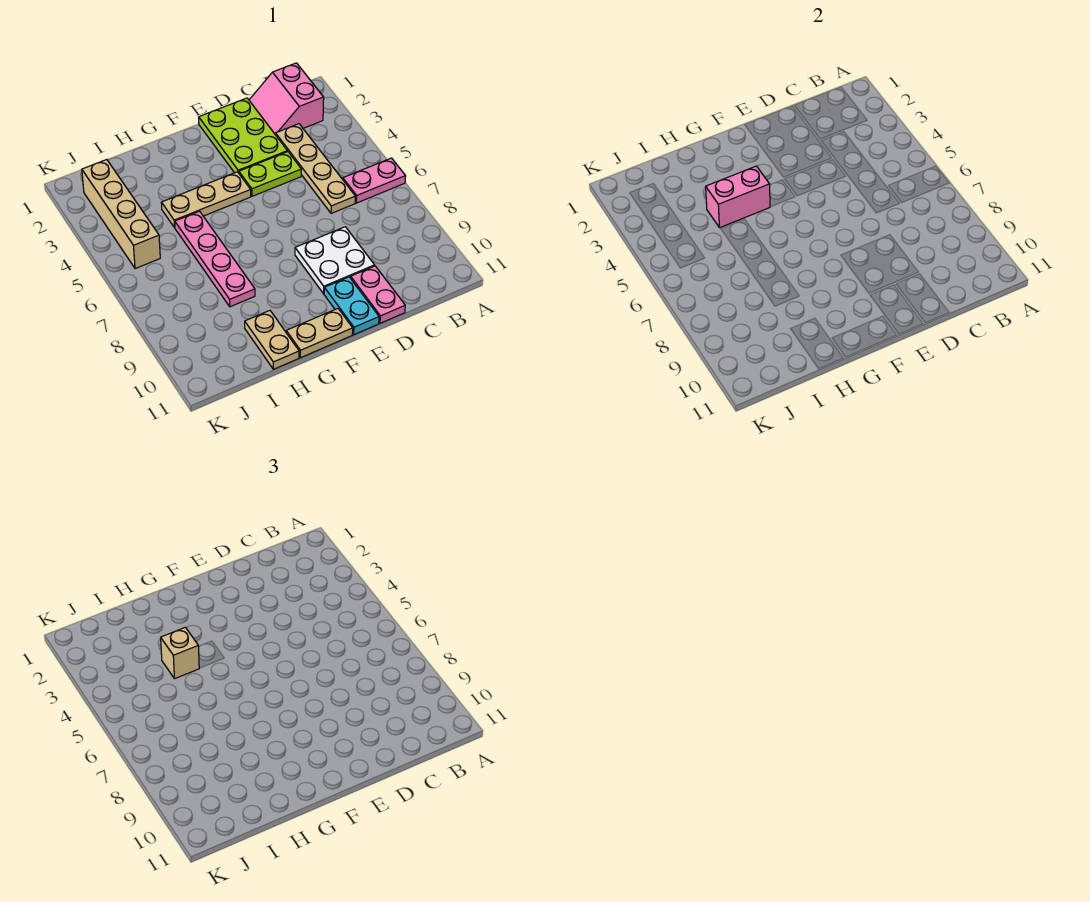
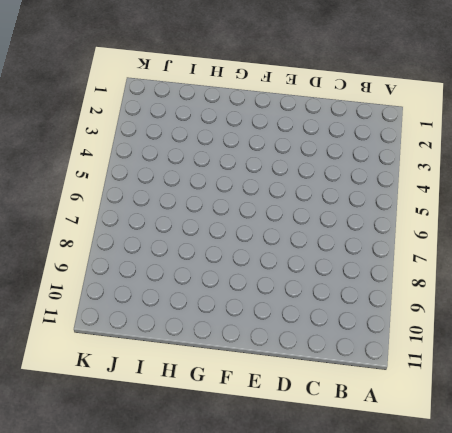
none -> pink 1x2 plate [343,158,406,203]
none -> pink 2x2 slope [249,63,324,135]
none -> tan 1x4 plate [276,124,355,213]

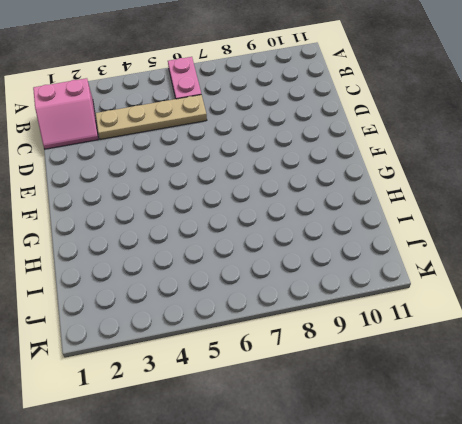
none -> lime 2x3 plate [199,98,287,173]
none -> lime 1x2 plate [239,152,301,196]
none -> white 2x2 plate [295,227,375,294]

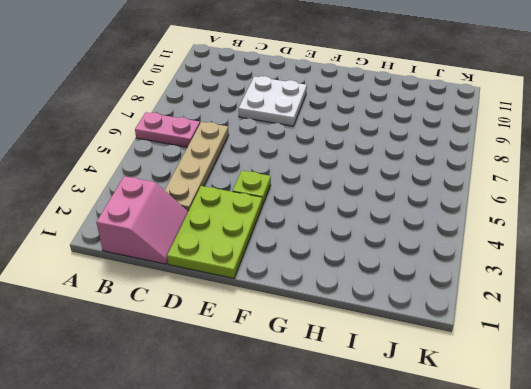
lime 1x1 plate [233,171,271,205] -> lime 1x2 plate [239,152,301,196]
none -> pink 1x2 plate [351,266,405,323]
none -> cyan 1x2 plate [324,277,379,335]
none -> tan 1x3 plate [161,172,251,228]

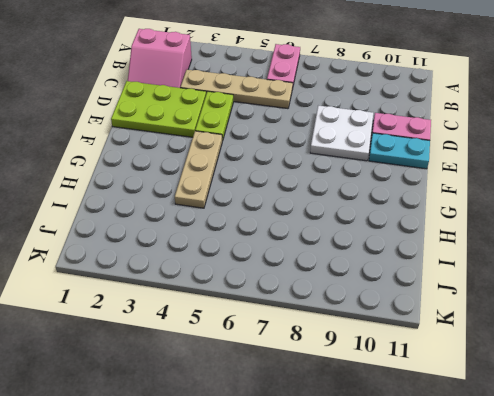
none -> tan 1x2 plate [286,309,353,358]
none -> pink 1x4 plate [175,211,255,307]
none -> tan 1x2 plate [245,311,299,369]

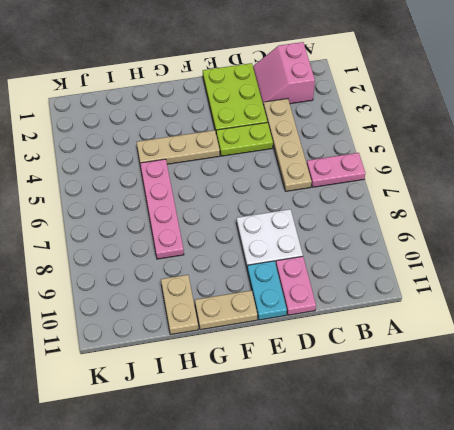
none -> tan 1x4 brick [82,160,160,269]
none -> pink 1x2 brick [706,166,770,228]
none -> tan 1x1 brick [161,627,199,679]

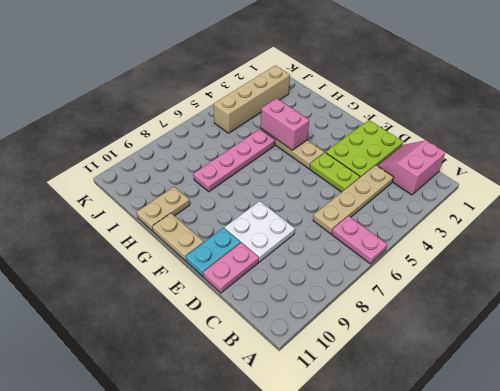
none -> tan 1x1 brick [161,627,199,679]

